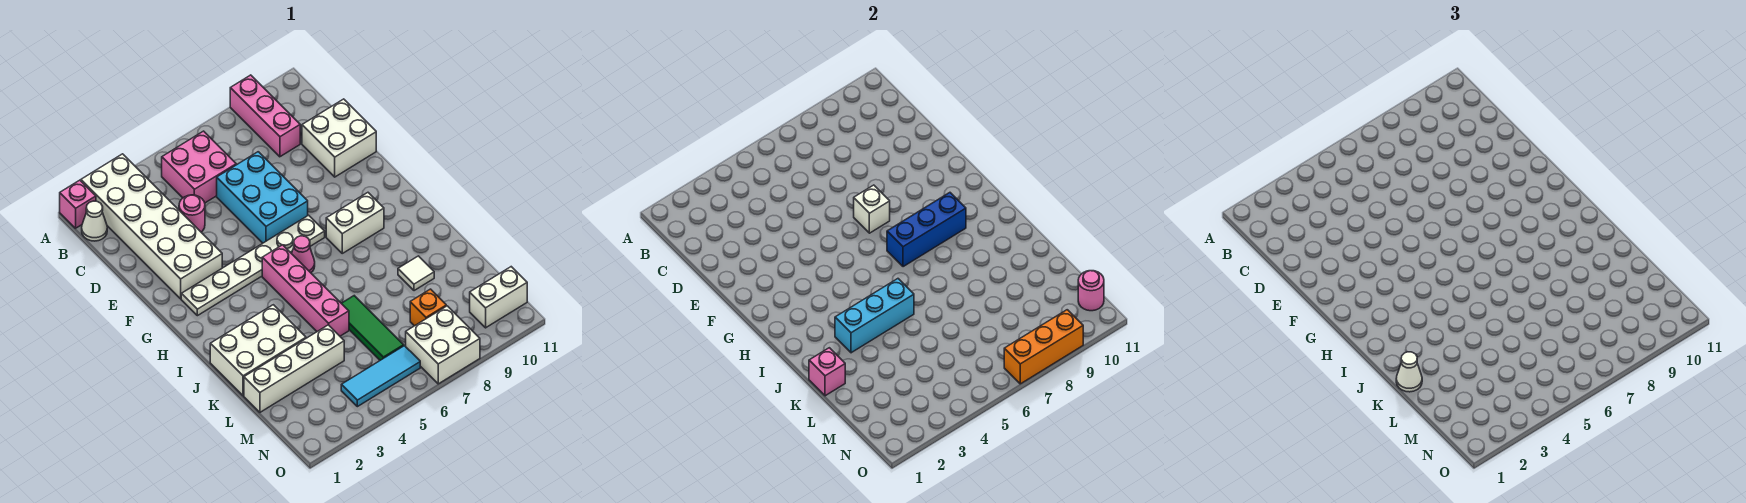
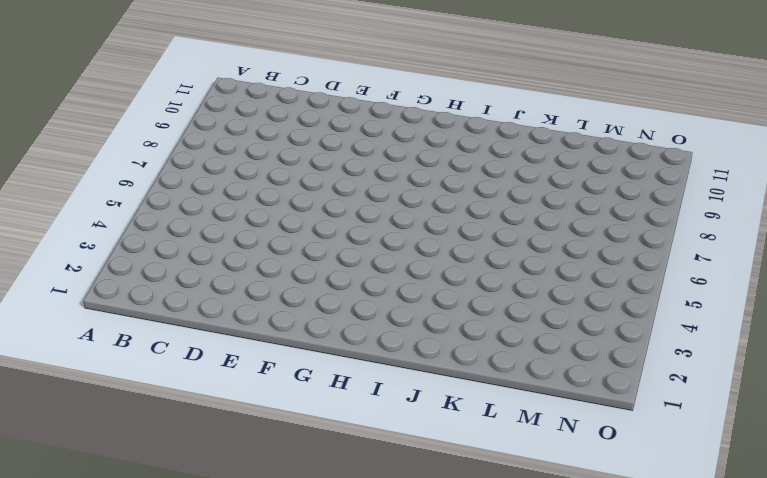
none -> pink 1x1 brick [60,180,96,228]
none -> white 2x6 brick [81,154,222,299]
none -> pink 1x3 brick [230,75,300,157]

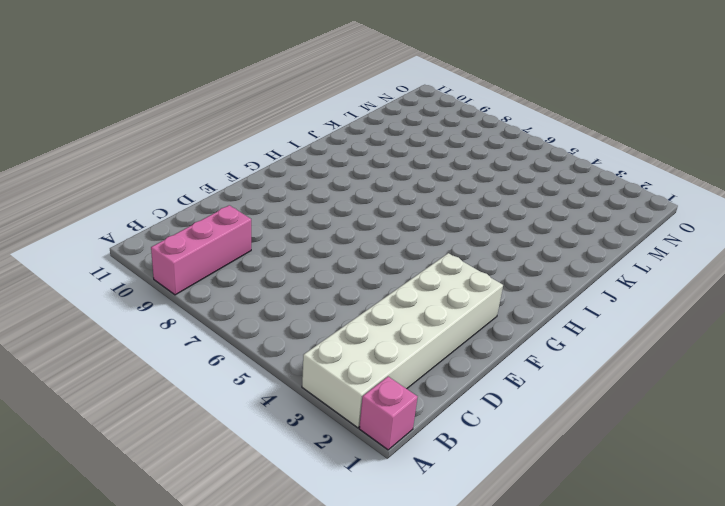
none -> white 1x1 cone [82,201,107,241]
none -> pink 2x2 brick [162,131,236,203]
none -> pink 1x1 round brick [179,195,205,232]

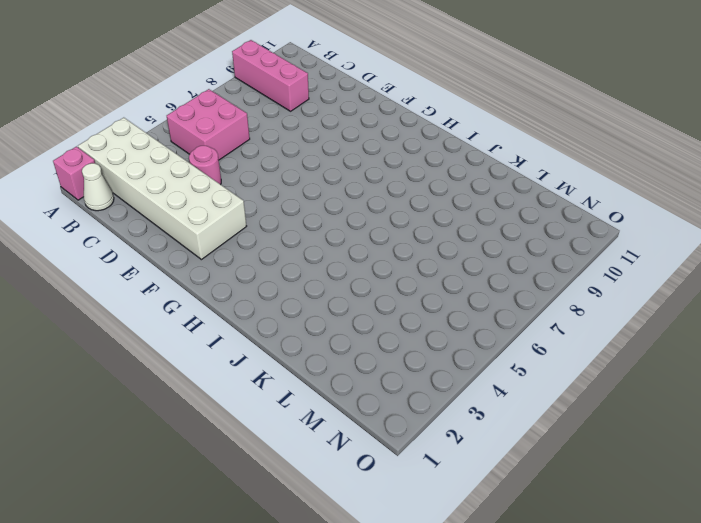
none -> cyan 2x3 brick [217,152,308,243]
none -> white 2x2 brick [302,99,376,177]
none -> white 1x6 plate [181,215,325,316]

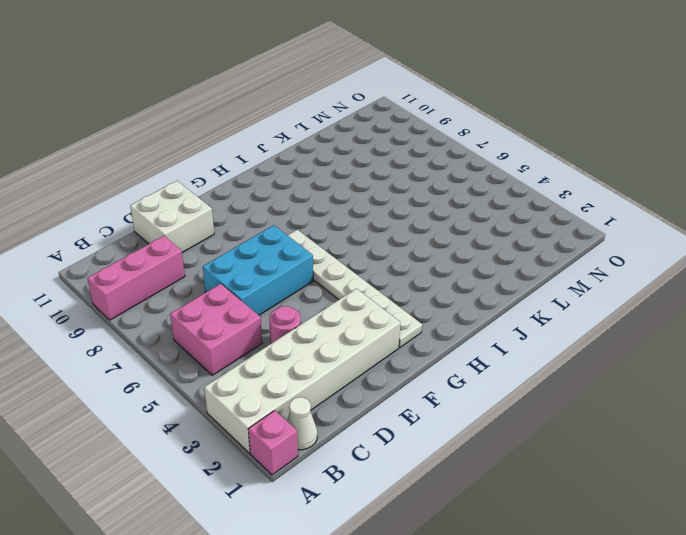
none -> pink 1x4 brick [262,245,349,336]
none -> pink 1x1 cone [292,236,315,273]
none -> white 1x2 brick [326,193,384,253]

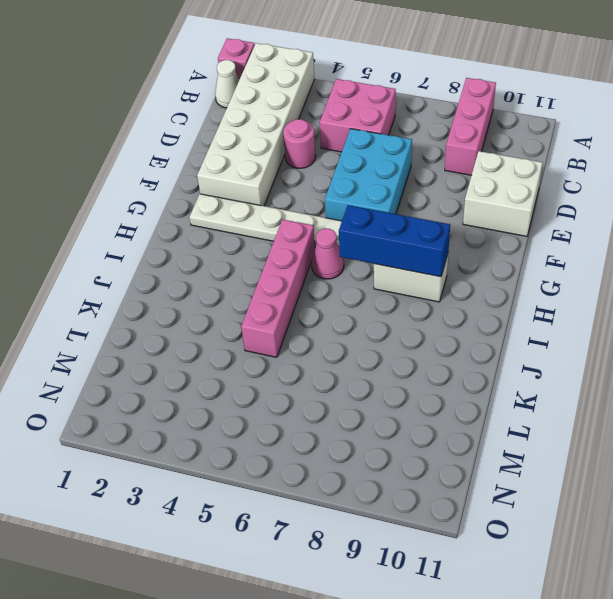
none -> white 2x3 brick [210,305,306,396]
none -> green 1x3 tile [341,296,404,360]
none -> white 1x1 tile [398,256,434,291]

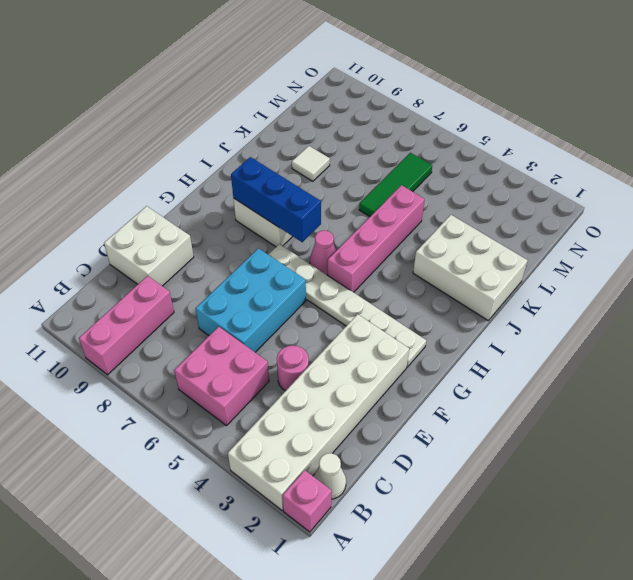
none -> white 1x4 brick [244,325,344,412]
none -> orange 1x1 brick [410,289,446,326]
none -> cyan 1x3 tile [341,346,420,407]

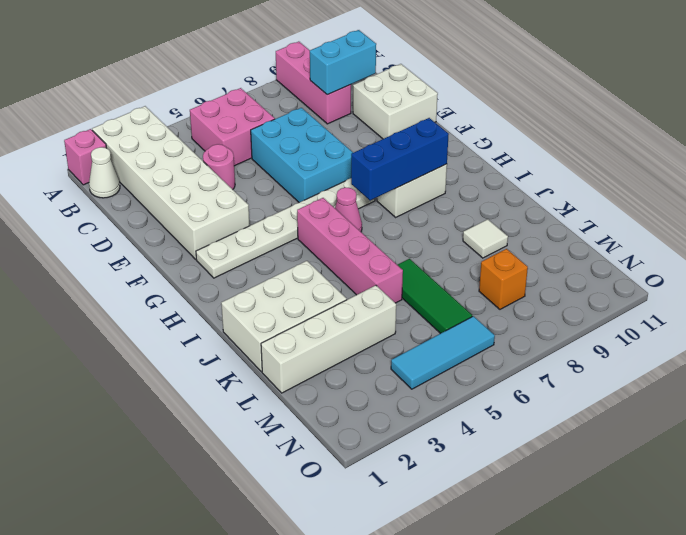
cyan 1x2 brick [310,30,376,95] -> none
none -> white 2x2 brick [406,306,480,384]
none -> white 1x2 brick [470,267,527,328]
none -> white 1x1 brick [854,185,890,233]

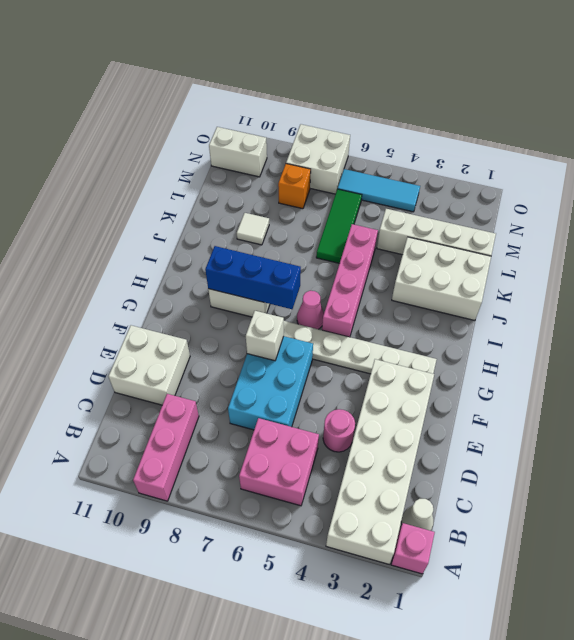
none -> cyan 1x3 brick [835,279,914,353]
none -> pink 1x1 brick [809,348,845,396]
none -> pink 1x1 round brick [1078,271,1104,311]

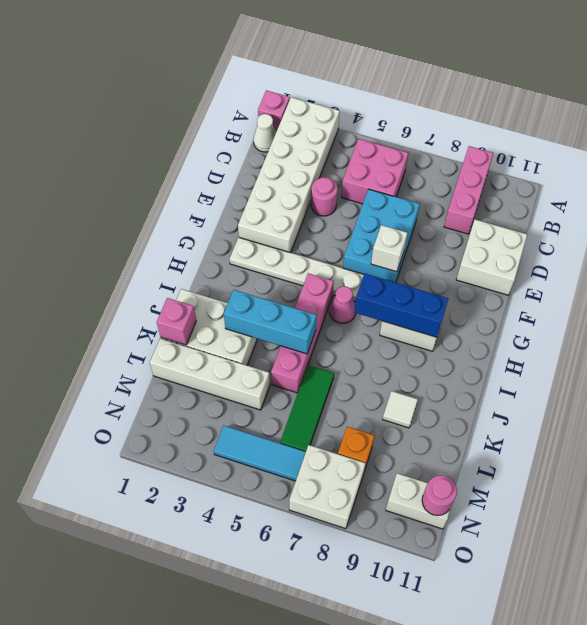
none -> orange 1x3 brick [1004,310,1083,384]
none -> white 1x1 cone [1396,352,1422,392]

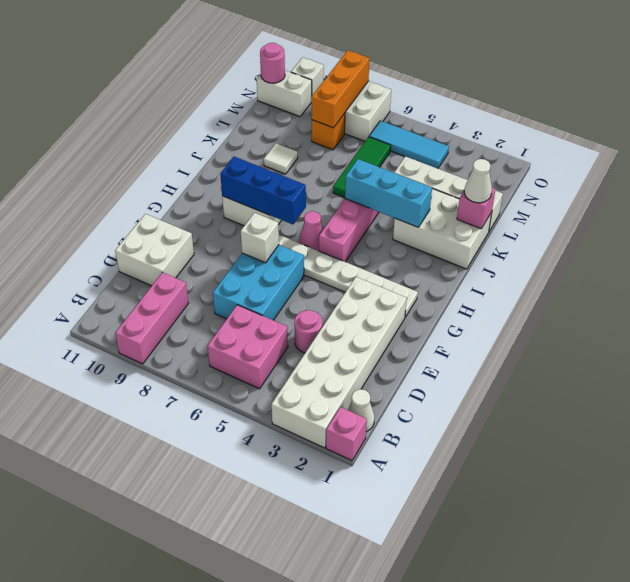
orange 1x3 brick [311,50,369,128] -> orange 1x3 brick turned to [1004,310,1083,384]
white 1x1 brick [291,57,324,95] -> none

